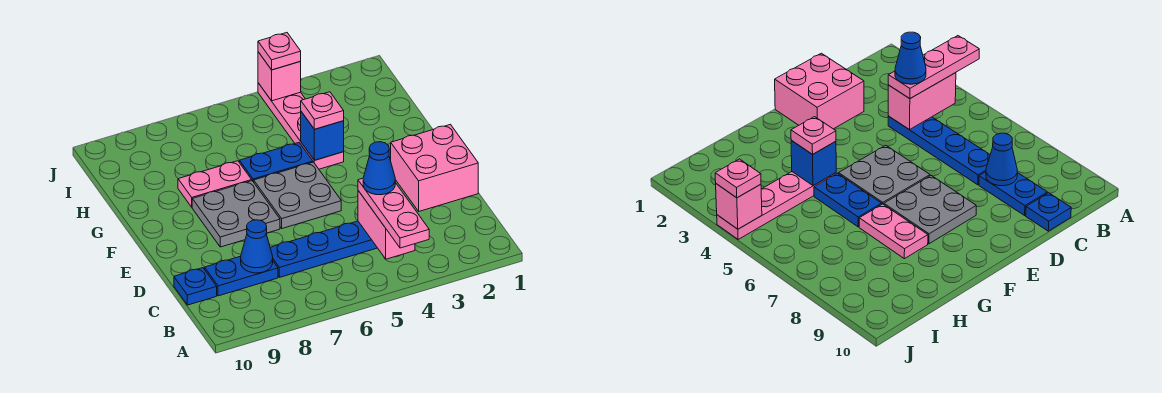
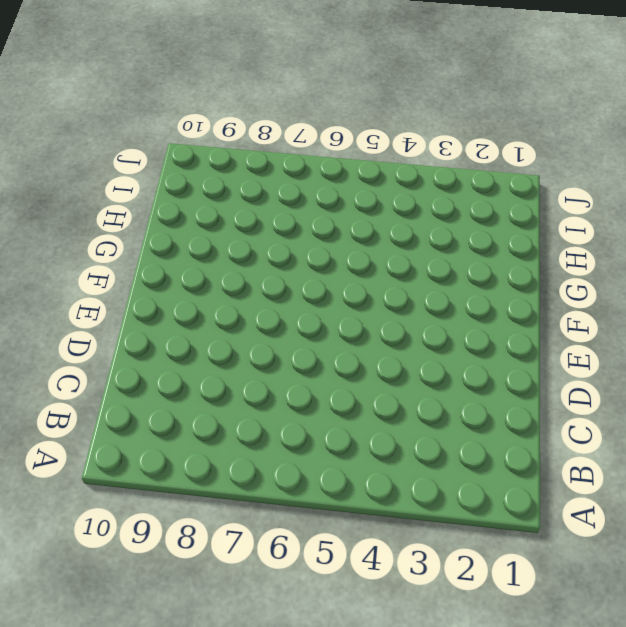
none -> blue 1x4 plate [270,221,377,277]
none -> blue 1x2 plate [205,256,278,296]
none -> blue 1x1 plate [174,268,217,305]

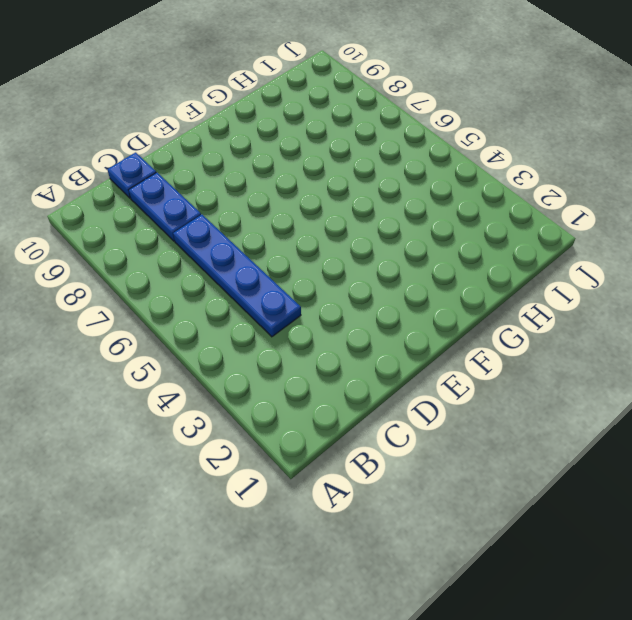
none -> pink 2x2 brick [391,124,478,211]
none -> grey 2x2 plate [254,162,341,228]
none -> grey 2x2 plate [192,181,280,247]

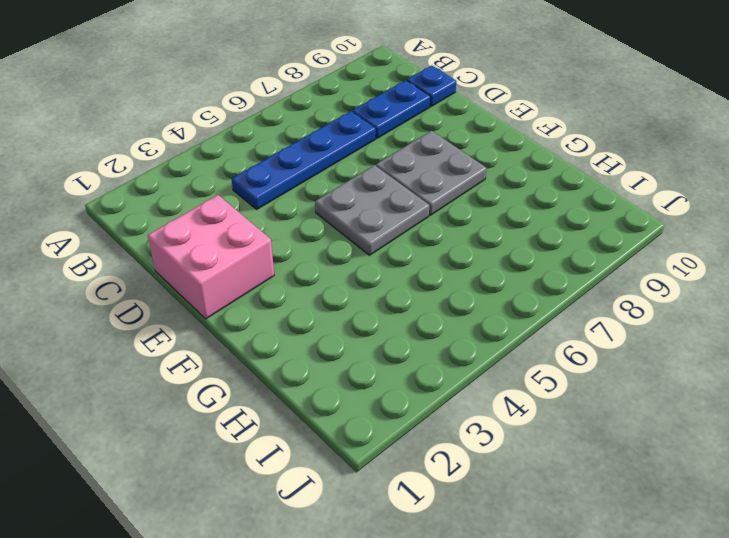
none -> pink 1x4 plate [258,83,344,169]
none -> blue 1x2 plate [239,143,313,182]
none -> pink 1x2 plate [178,161,252,207]

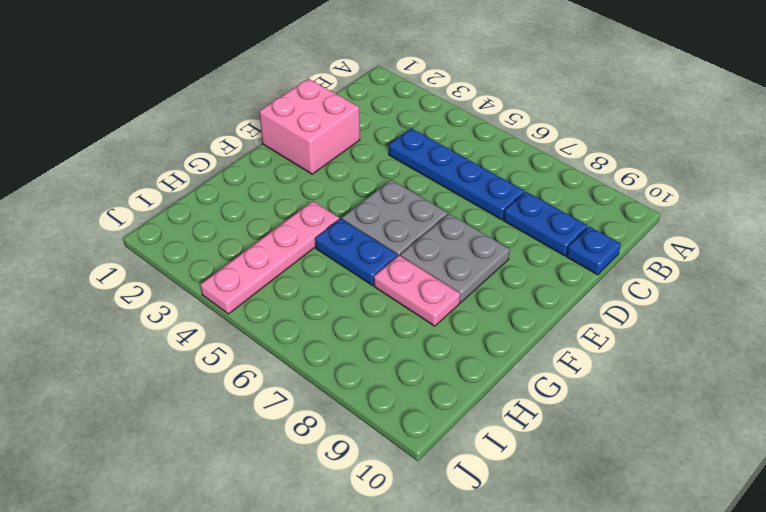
none -> pink 1x2 brick [358,191,415,259]
none -> blue 1x1 cone [241,220,273,273]
none -> blue 1x1 brick [301,112,344,160]

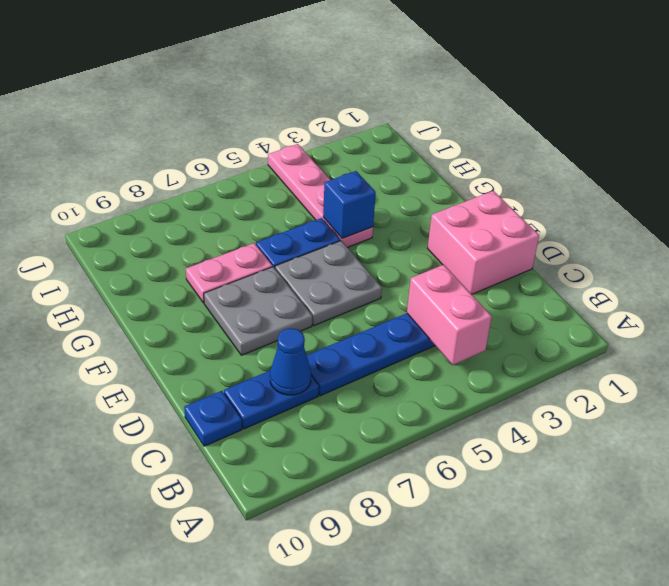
none -> pink 1x1 brick [258,52,301,101]
none -> pink 1x3 plate [358,178,429,248]
none -> pink 1x1 plate [301,92,344,129]

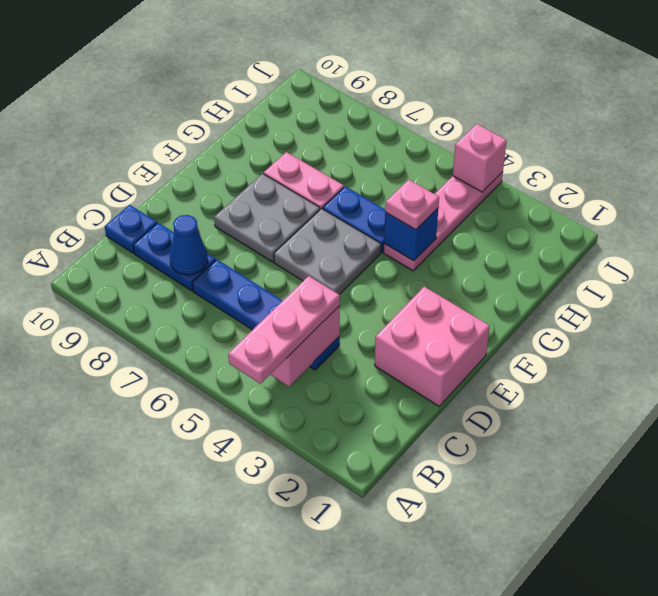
none -> pink 1x1 plate [258,33,301,70]
none -> blue 1x1 cone [363,142,395,195]

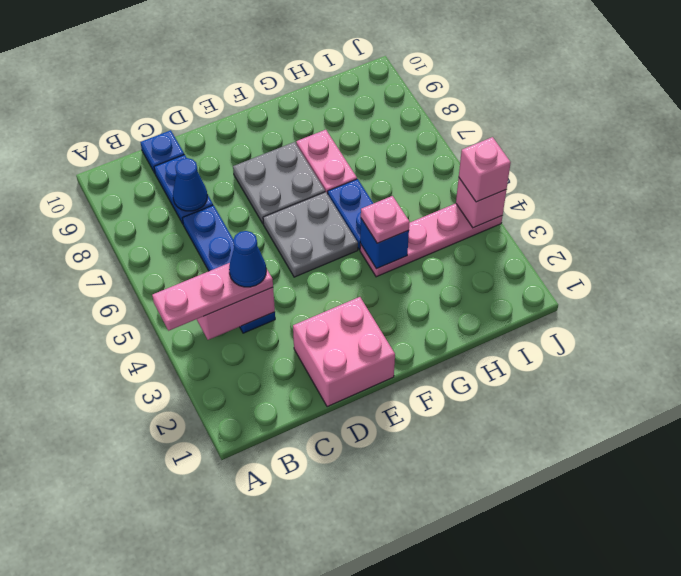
pink 1x1 brick [459,137,511,202] -> pink 1x1 plate [258,33,301,70]

